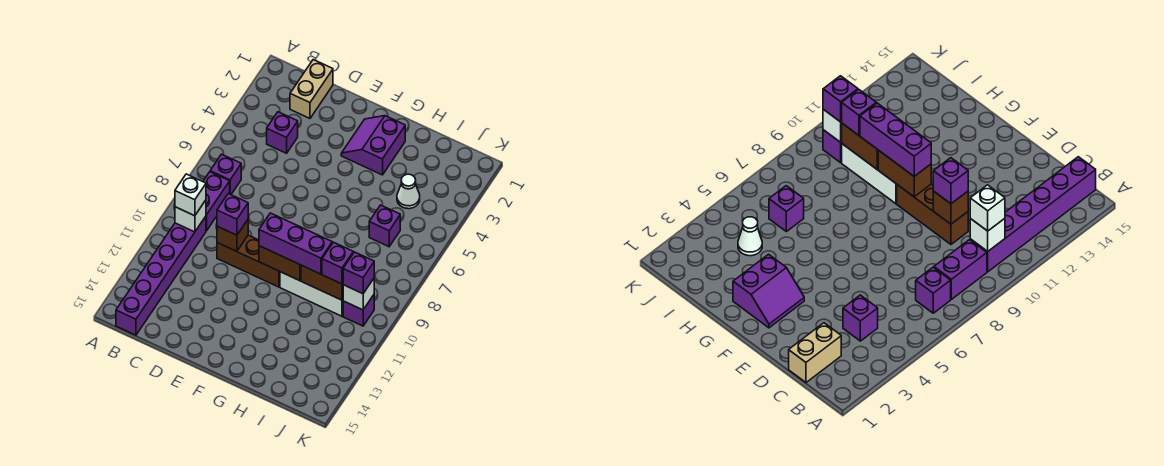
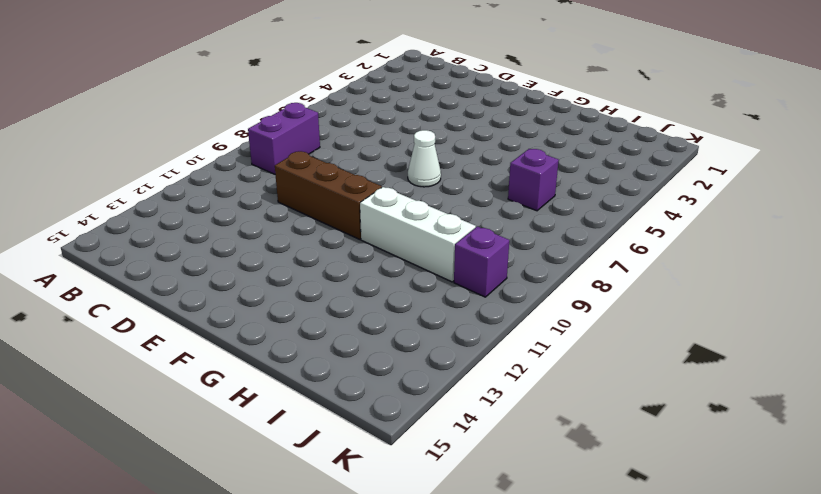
white 1x1 cone [408,130,441,187] -> white 1x1 cone moved to [397,174,420,209]
none -> purple 1x1 brick [210,154,241,195]
none -> purple 1x6 brick [116,216,206,335]
none -> tan 1x2 brick [290,60,333,118]

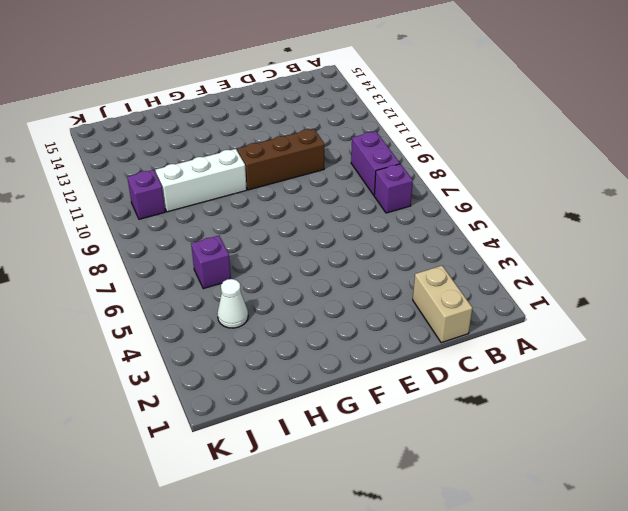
none -> purple 1x6 brick [116,216,206,335]
none -> purple 1x1 brick [267,112,298,153]
none -> purple 2x2 slope [341,116,405,175]

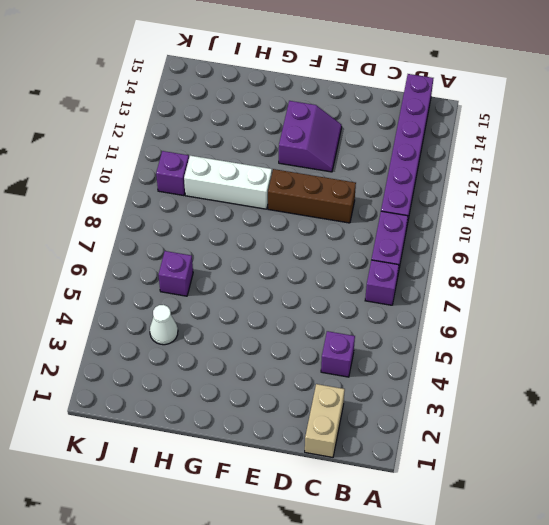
purple 2x2 slope [279,101,342,172] -> purple 2x2 slope moved to [341,116,405,175]
none -> white 1x1 brick [175,200,206,232]
none -> brown 1x1 brick [217,220,248,252]
none -> brown 1x2 brick [259,246,301,281]

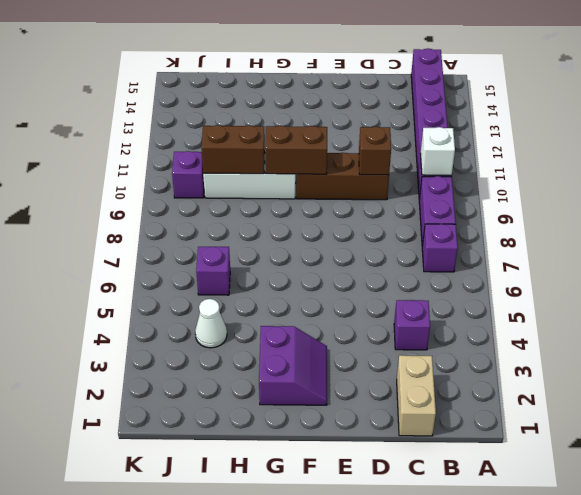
none -> white 1x1 brick [343,279,374,310]
none -> white 1x1 brick [175,174,206,216]
none -> purple 1x1 brick [217,194,248,235]

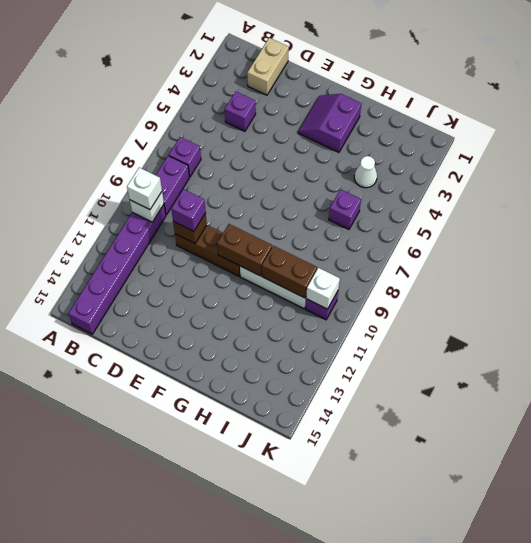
none -> purple 1x3 brick [259,213,332,274]
none -> purple 1x1 brick [322,242,353,284]
none -> purple 1x1 brick [343,252,374,294]

